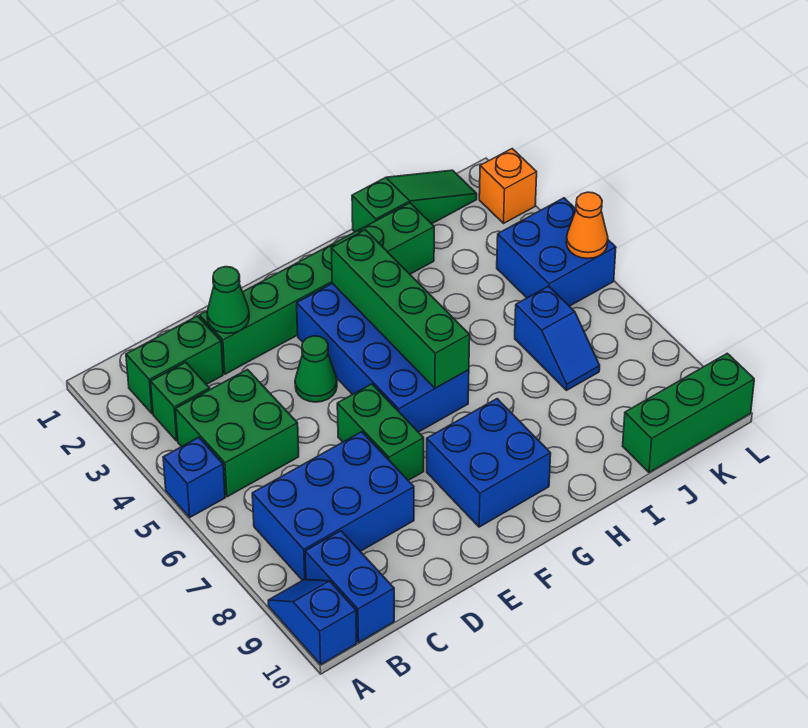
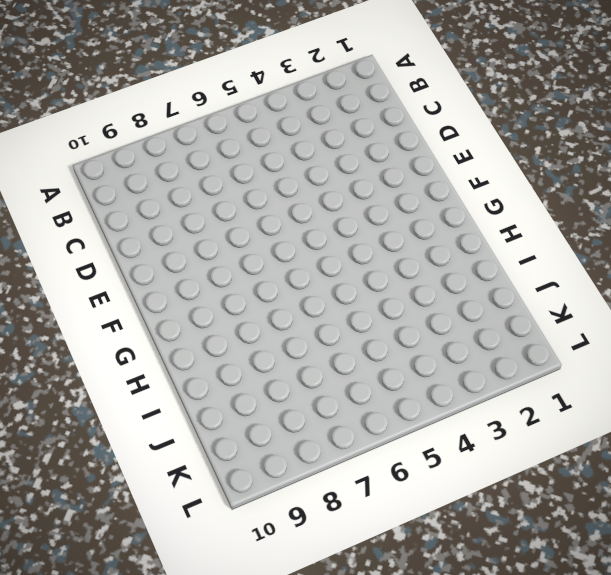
none -> blue 1x1 brick [163,437,225,517]
none -> blue 1x2 slope [268,580,357,664]
none -> green 1x2 brick [126,316,223,414]

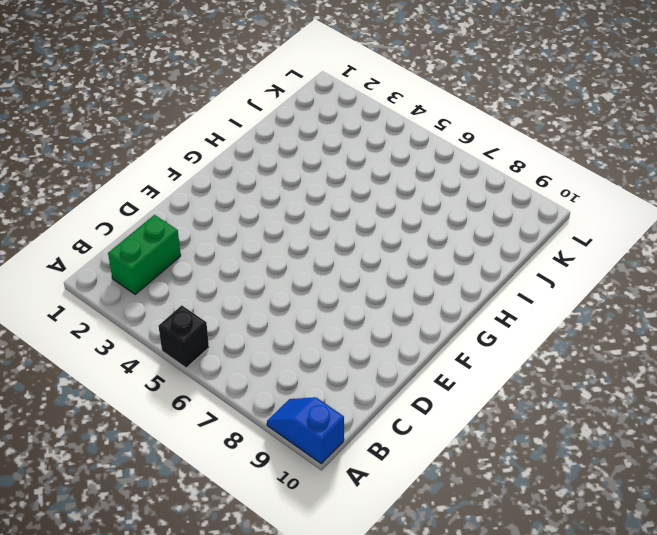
black 1x1 brick [159,305,209,368] -> blue 1x1 brick [163,437,225,517]
none -> green 1x1 brick [151,362,210,441]
none -> green 2x2 brick [176,370,299,497]
none -> blue 2x3 brick [252,432,414,580]

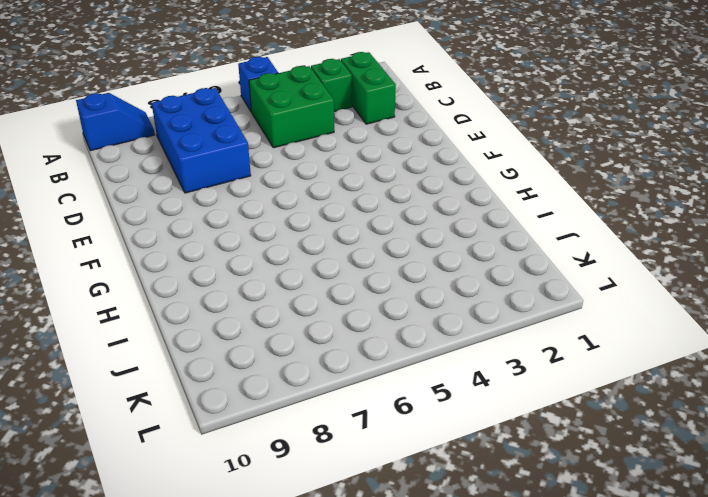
none -> blue 1x2 brick [305,531,394,642]
none -> green 1x6 brick [199,203,434,374]
none -> green 1x1 cone [295,336,337,402]

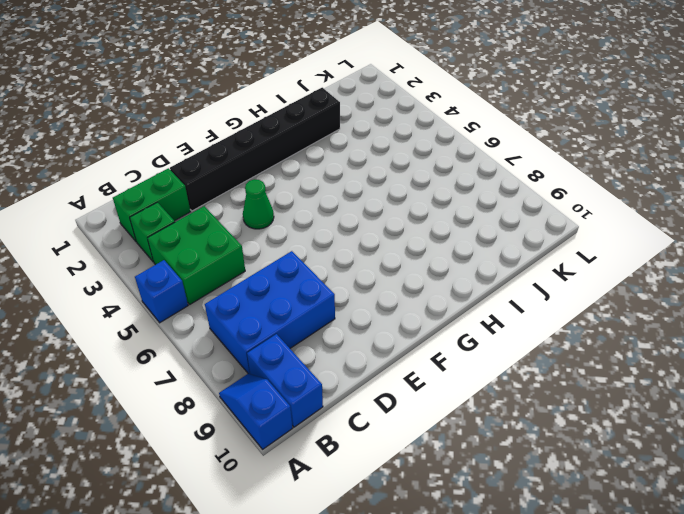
black 1x6 brick [170,88,340,211] -> green 1x6 brick [199,203,434,374]
none -> green 1x2 brick [337,384,424,480]
none -> blue 2x4 brick [297,283,469,432]
none -> blue 2x2 brick [427,399,551,527]

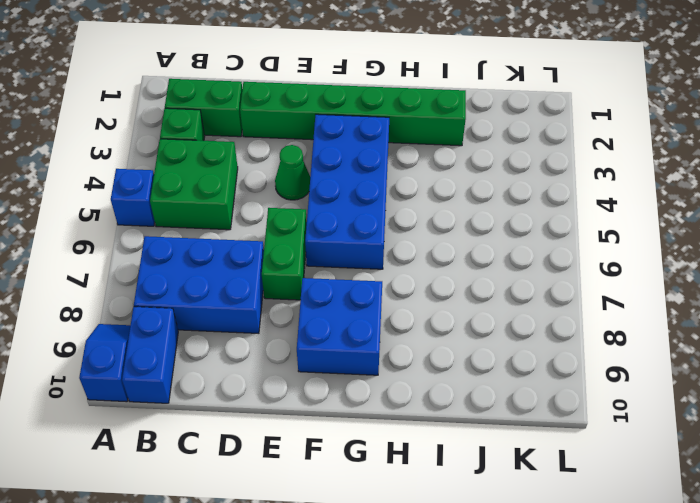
none -> green 1x3 slope [352,170,477,232]
none -> blue 1x2 slope [515,286,600,390]
none -> green 1x3 brick [623,353,754,472]

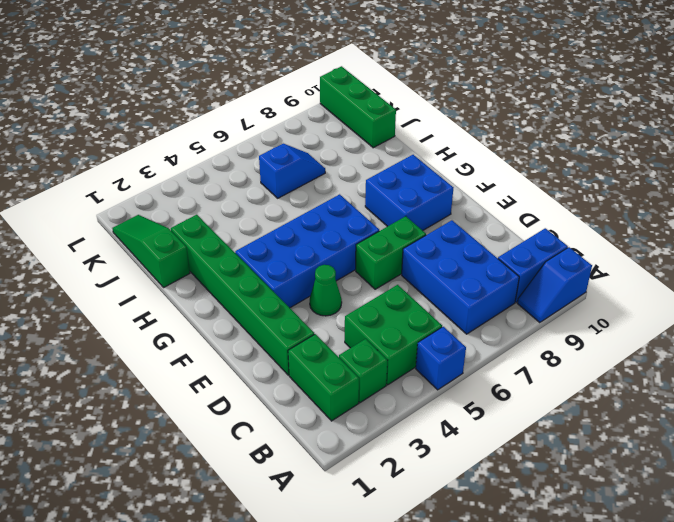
none -> blue 2x2 brick [497,198,616,306]
none -> orange 1x1 brick [479,149,537,223]
none -> green 1x1 cone [207,267,249,333]

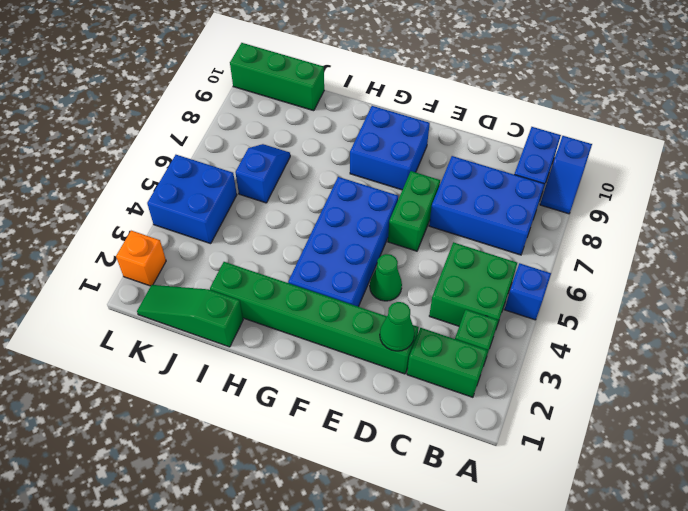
none -> green 1x4 brick [331,230,470,388]
none -> orange 1x1 cone [566,192,608,259]

